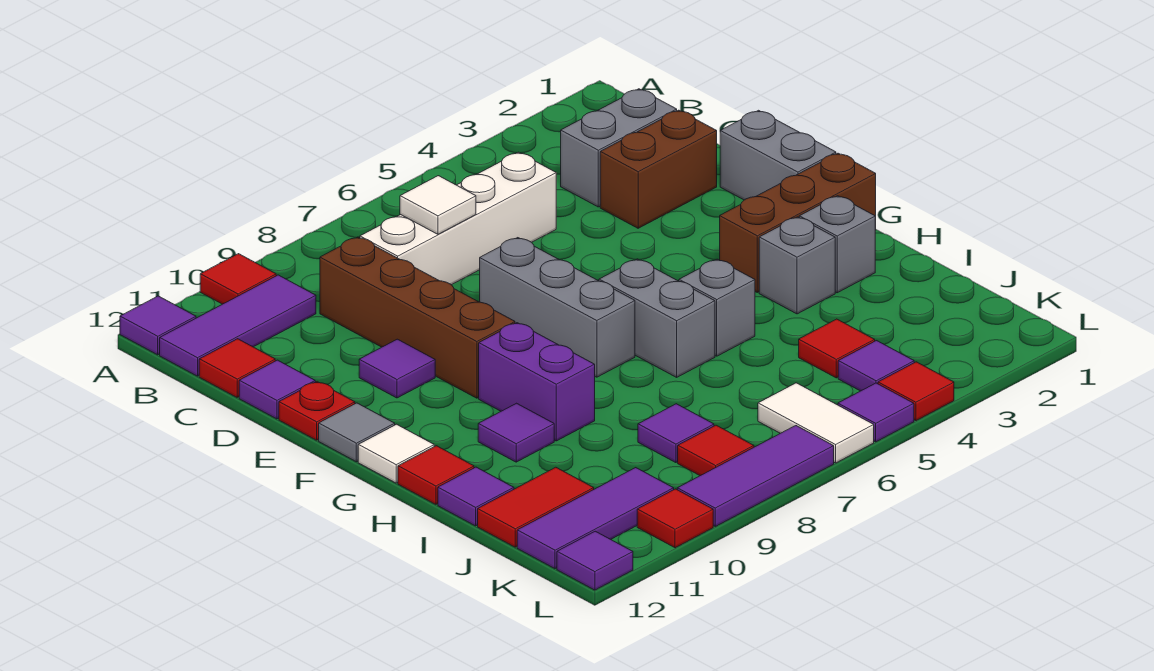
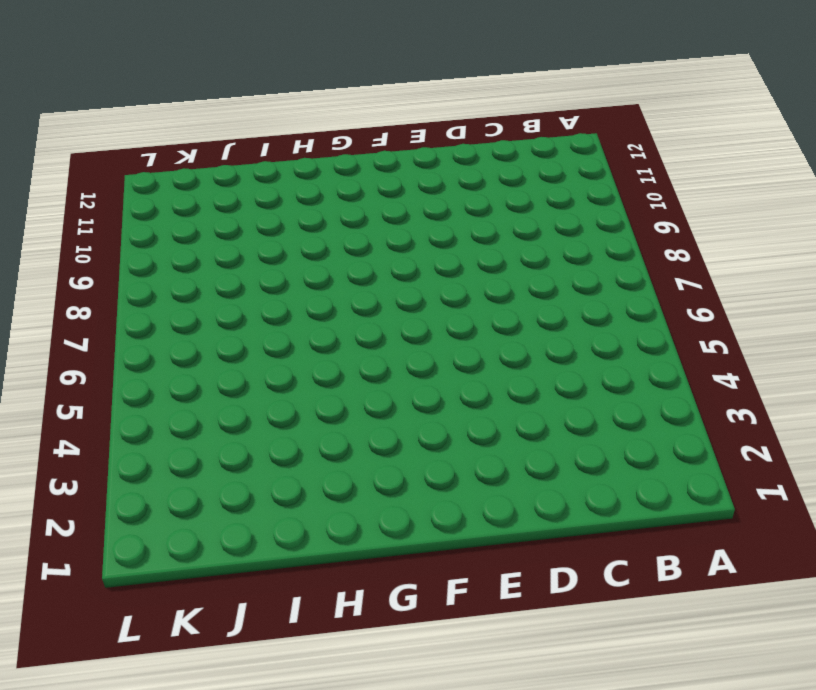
none -> red 1x1 tile [200,254,276,304]
none -> purple 1x1 tile [120,296,196,355]
none -> purple 1x3 tile [160,275,316,376]
none -> grey 1x2 brick [561,89,677,207]

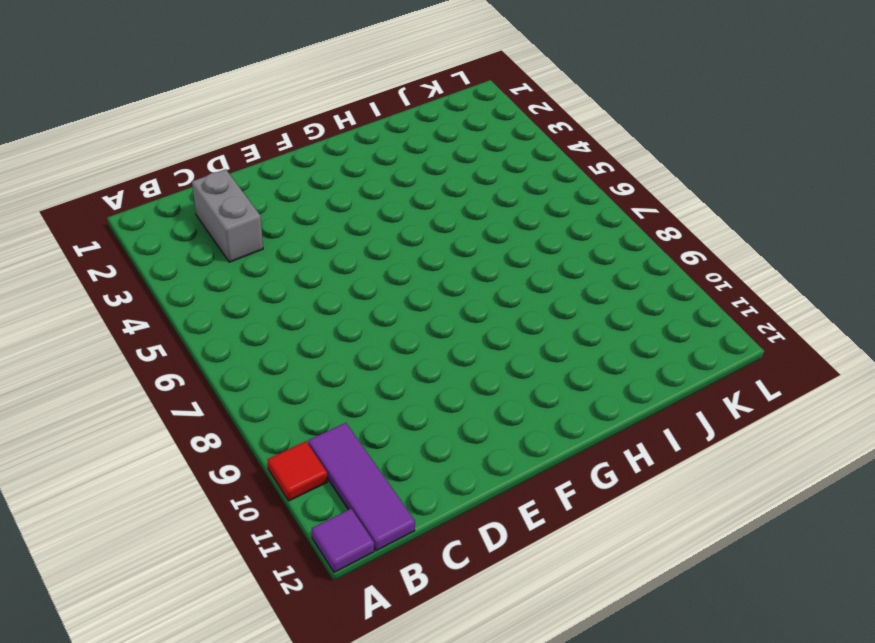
none -> white 1x4 brick [360,152,556,285]
none -> brown 1x4 brick [320,237,515,398]
none -> red 1x1 tile [199,339,275,397]
none -> brown 1x2 brick [600,110,717,228]

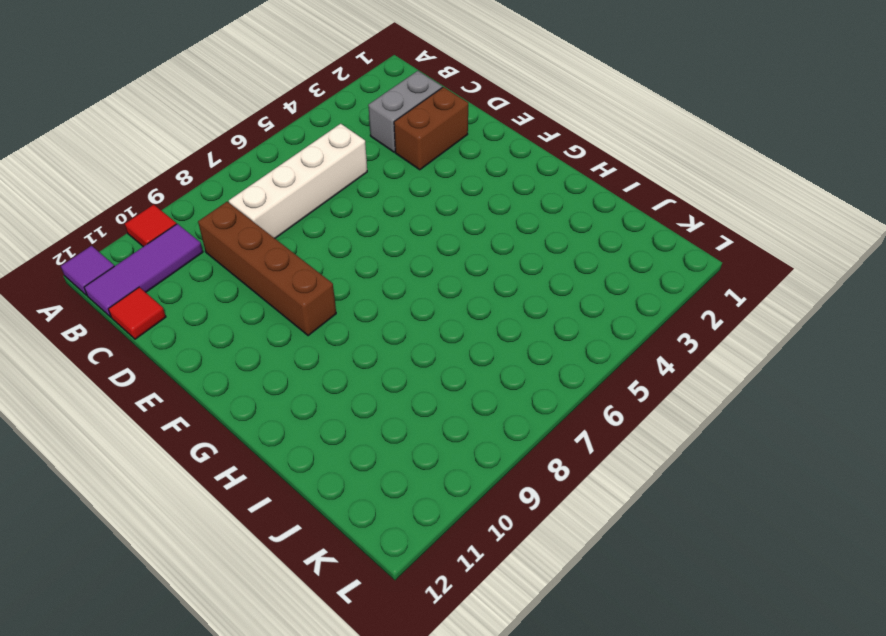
none -> purple 1x1 tile [239,360,315,419]
none -> grey 1x2 brick [720,110,836,200]
none -> grey 1x3 brick [480,238,635,377]
none -> purple 1x1 tile [359,339,435,398]

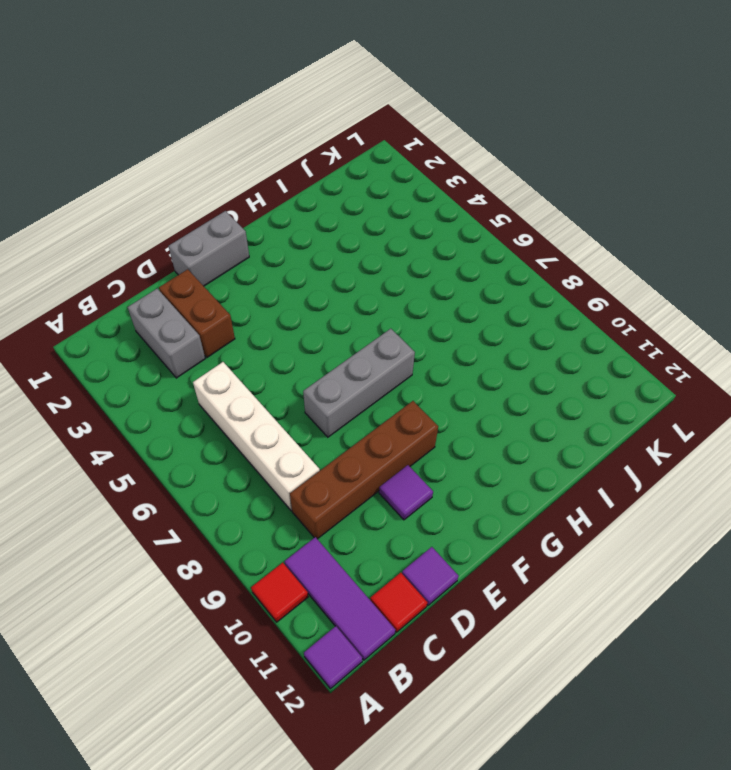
none -> red 1x1 plate [279,382,355,440]
none -> grey 1x1 tile [319,403,395,462]
none -> brown 1x3 brick [720,153,876,292]
none -> grey 1x2 brick [599,259,715,377]

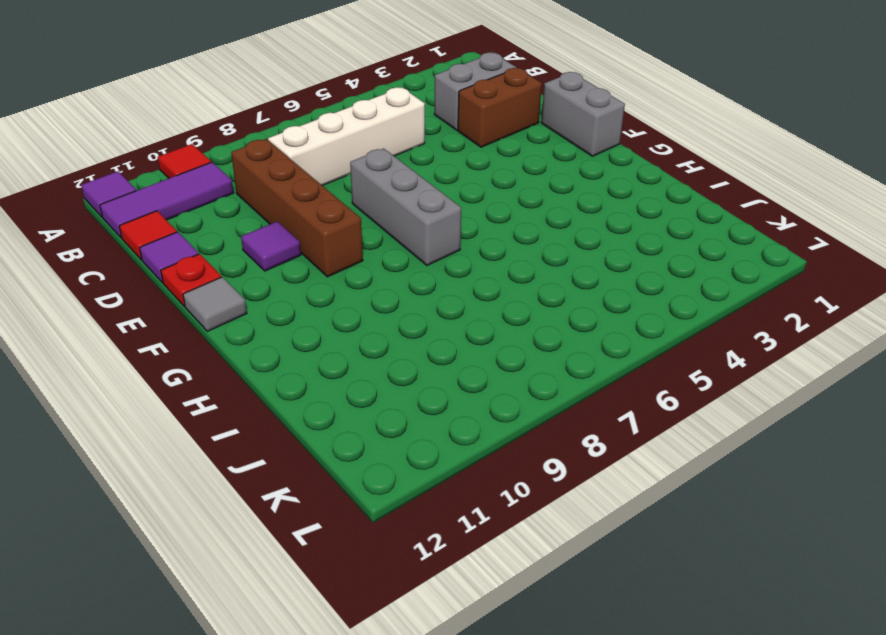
none -> brown 1x3 brick [720,153,876,292]
none -> grey 1x2 brick [599,259,715,377]
none -> purple 1x2 brick [479,323,595,441]
none -> white 1x1 tile [358,424,434,483]

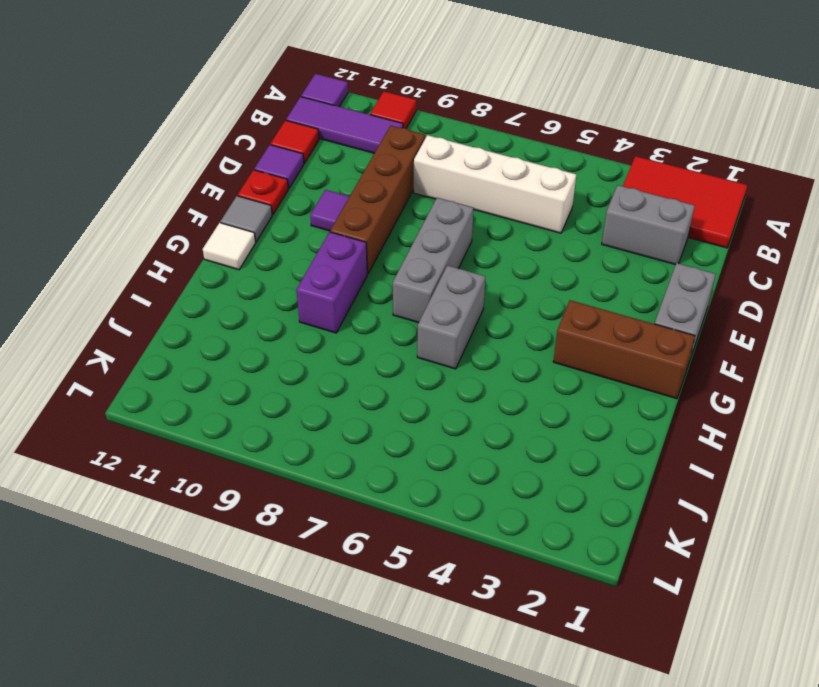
red 2x3 tile [623,156,748,248] -> none
none -> brown 1x2 brick [600,110,717,228]
none -> grey 1x1 brick [799,196,875,293]
none -> grey 1x1 brick [759,217,835,314]
none -> grey 1x1 brick [679,259,755,356]

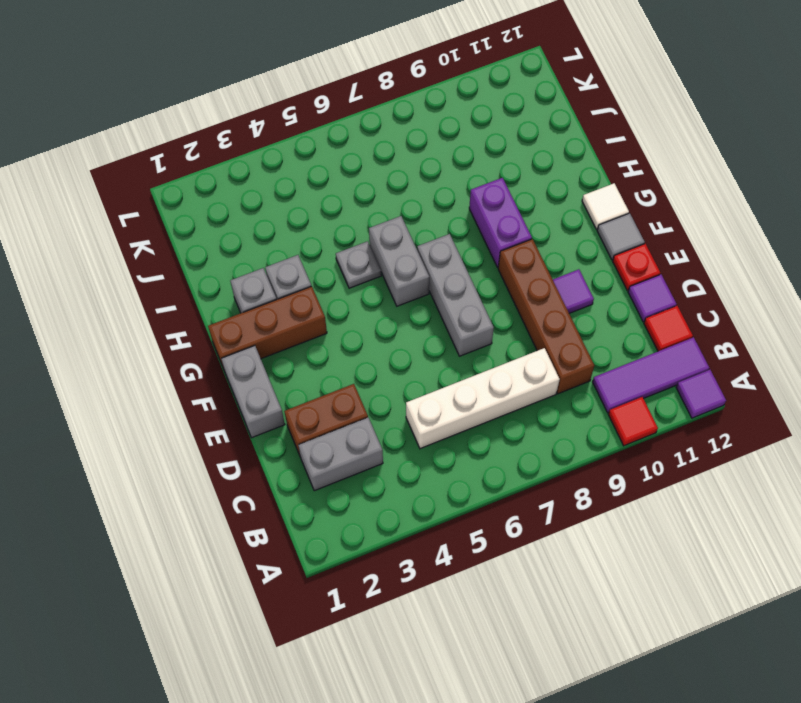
grey 1x1 plate [336,241,381,288] -> grey 1x1 brick [679,259,755,356]
none -> purple 1x1 tile [478,403,554,462]
none -> red 1x1 tile [398,446,474,504]
none -> purple 1x1 tile [438,467,514,526]
none -> red 1x1 tile [799,319,875,378]

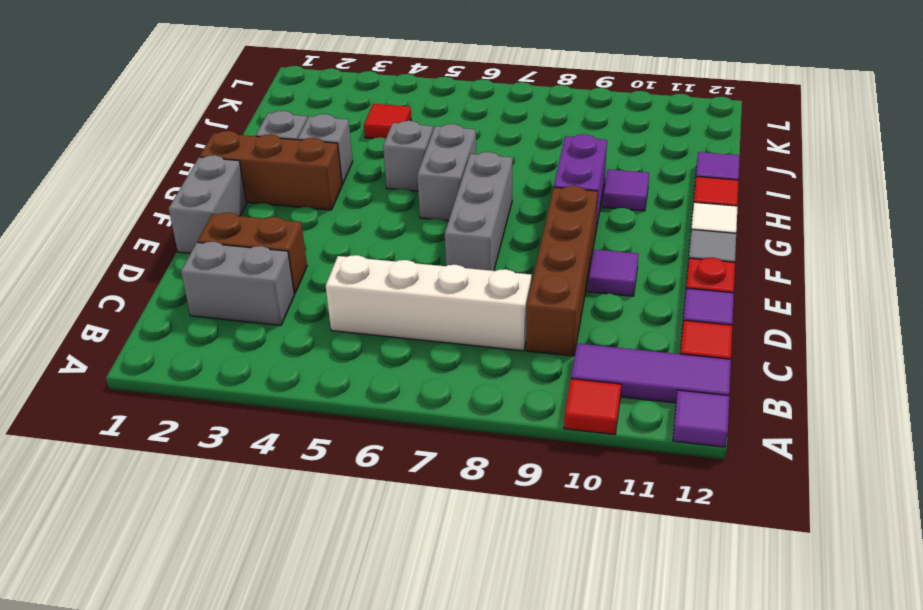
none -> purple 1x1 tile [638,404,714,463]
none -> red 1x2 tile [478,467,594,547]
none -> purple 1x1 tile [838,341,914,391]
none -> white 1x2 tile [758,383,874,463]

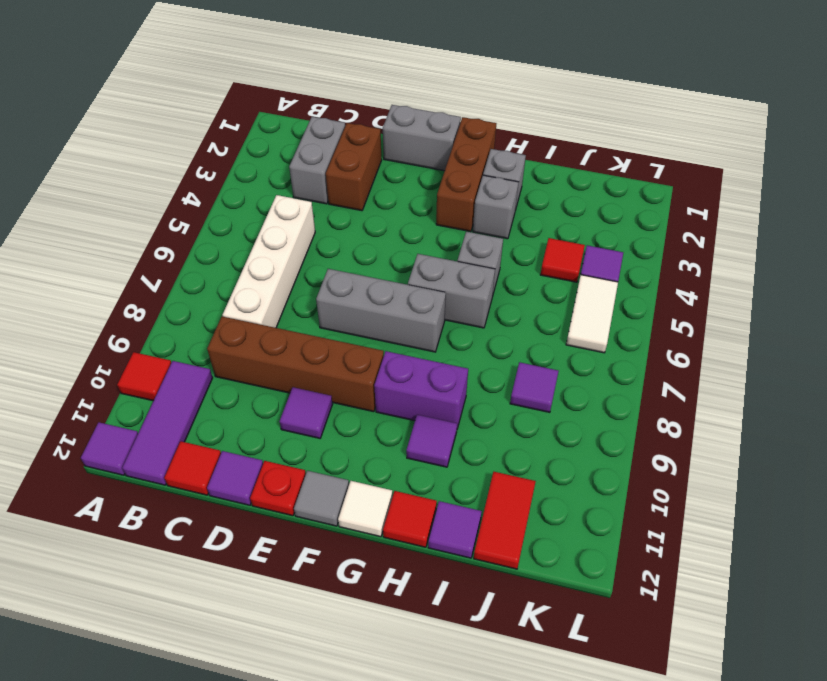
white 1x2 tile [566,275,618,353] -> white 1x2 tile turned to [758,383,874,463]
none -> red 1x1 tile [678,425,754,476]
none -> purple 1x3 tile [517,468,674,569]
none -> red 1x1 tile [878,362,954,421]
none -> purple 1x1 tile [838,383,914,442]

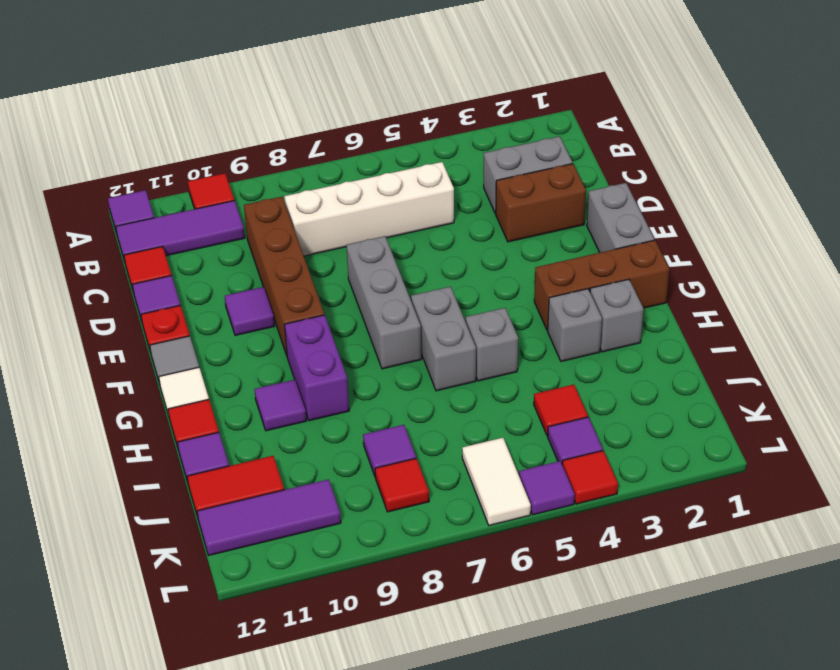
none -> purple 1x3 tile [677,426,834,526]
none -> red 1x1 tile [637,489,713,548]
none -> purple 1x1 tile [557,531,633,590]
none -> white 1x1 tile [400,176,476,234]

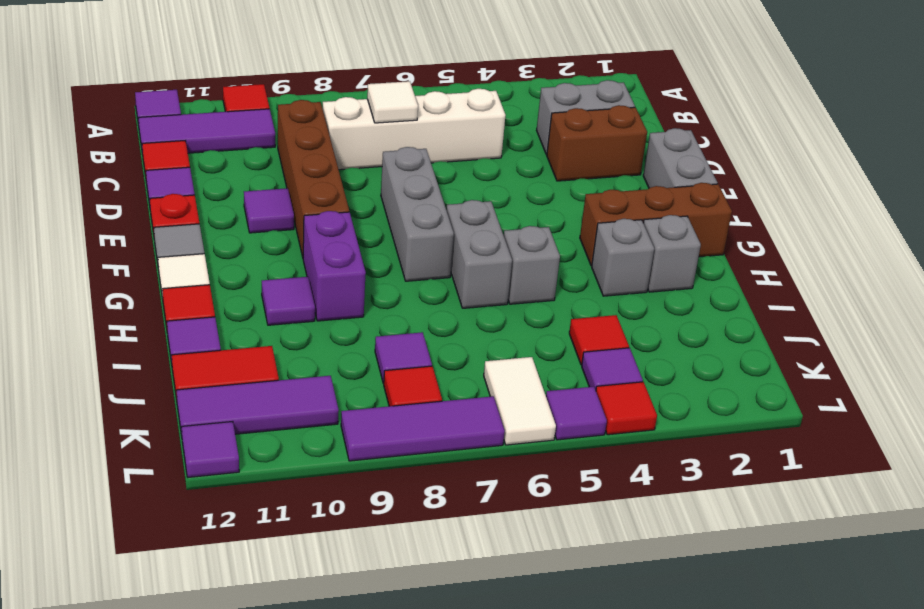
none -> red 1x1 tile [637,489,713,548]

